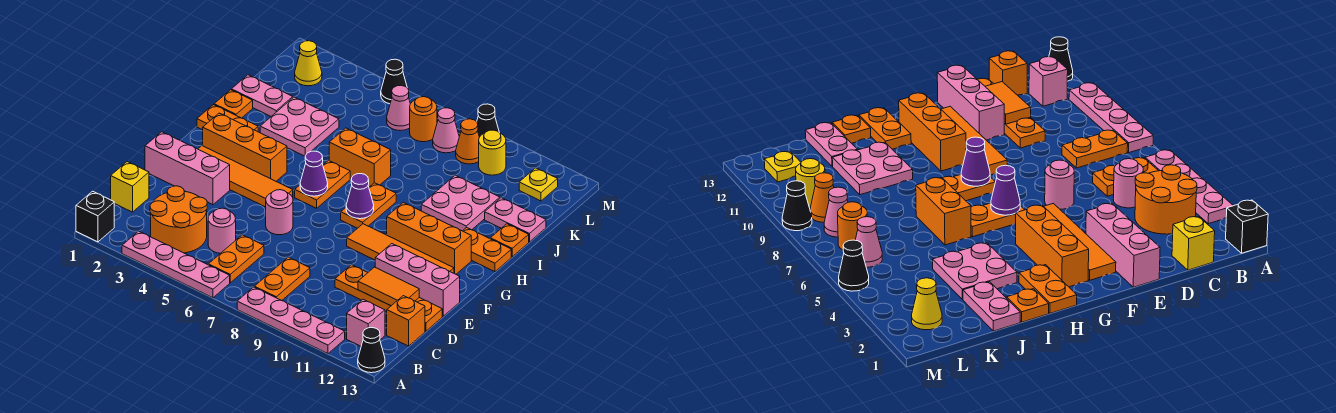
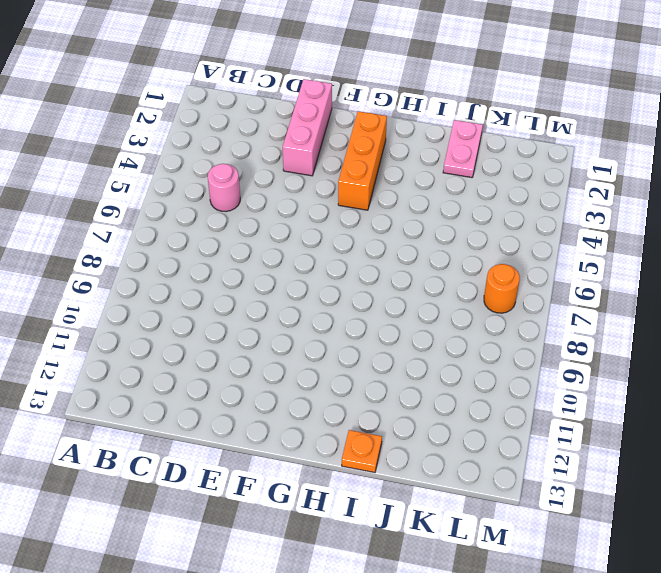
none -> black 1x1 brick [76,191,114,242]
none -> pink 1x4 plate [122,231,230,298]
none -> pink 1x4 plate [237,287,345,354]
none -> black 1x1 cone [358,328,385,373]

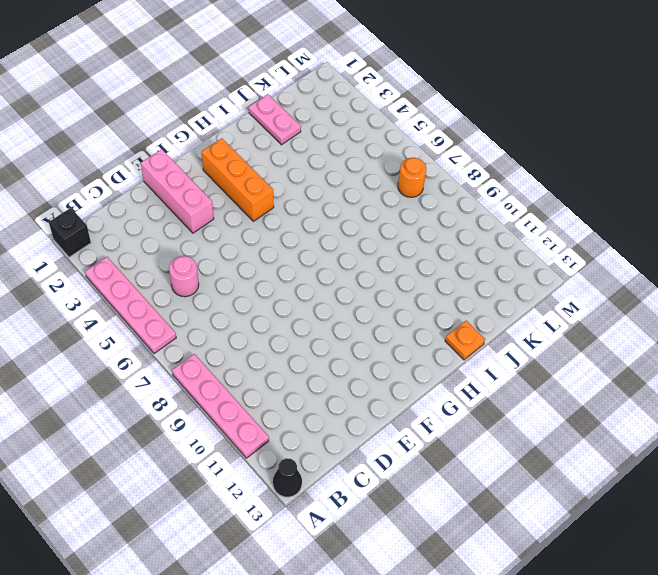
none -> orange 2x2 round brick [150,186,207,253]
none -> orange 1x2 plate [208,235,264,283]
none -> orange 1x2 plate [254,257,310,301]
none -> pink 1x1 brick [347,299,385,346]

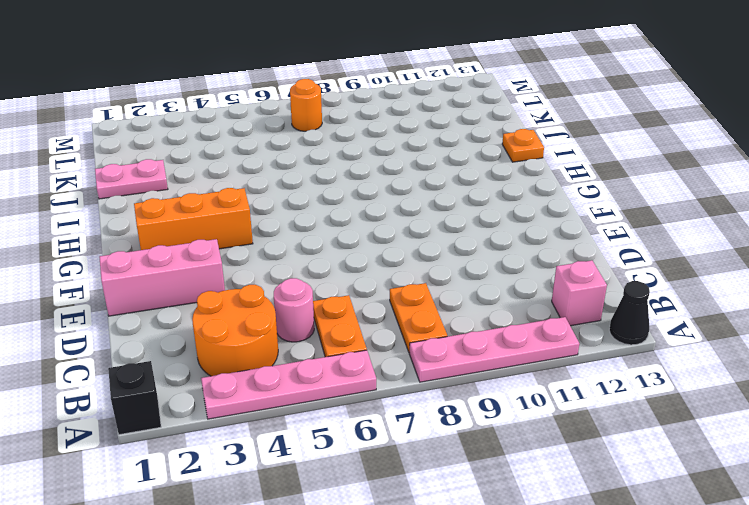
none -> yellow 1x1 brick [111,162,149,212]
none -> orange 1x1 brick [387,296,425,346]
none -> orange 1x4 plate [335,265,442,331]
none -> pink 1x1 round brick [266,190,293,235]

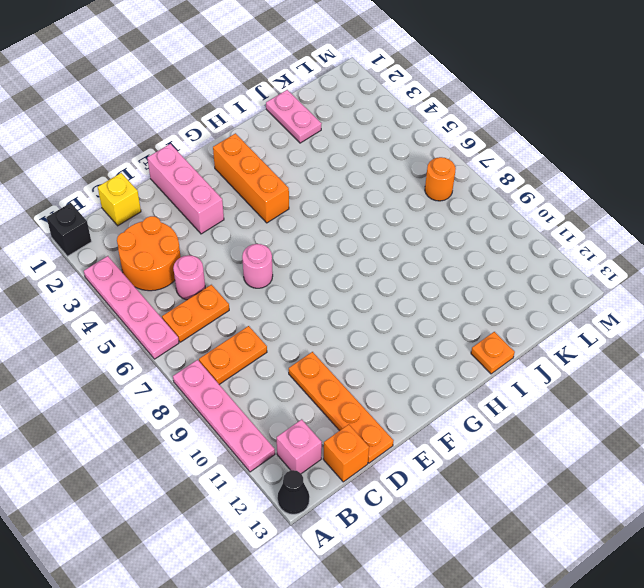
none -> pink 1x3 brick [375,244,460,316]
none -> orange 1x4 tile [198,146,293,207]
none -> orange 1x4 tile [347,224,454,273]
none -> orange 1x2 plate [295,160,350,208]

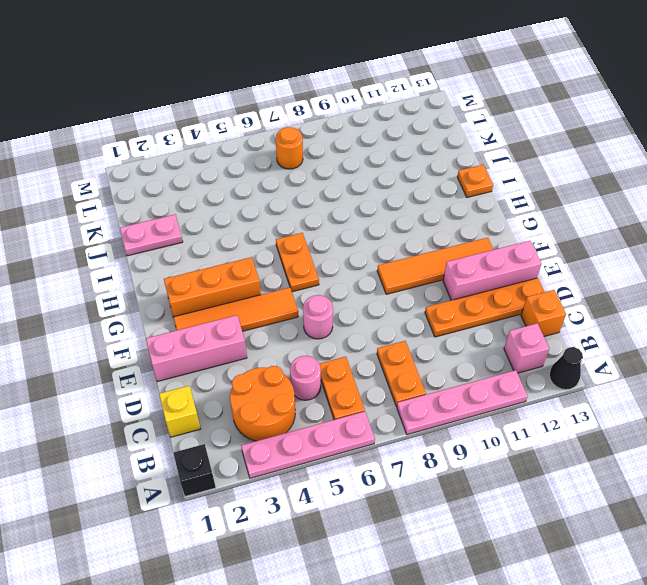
none -> orange 1x2 plate [341,183,396,228]
none -> orange 1x3 brick [387,203,471,274]
none -> orange 1x2 plate [197,105,258,132]
none -> orange 1x2 plate [463,227,511,272]

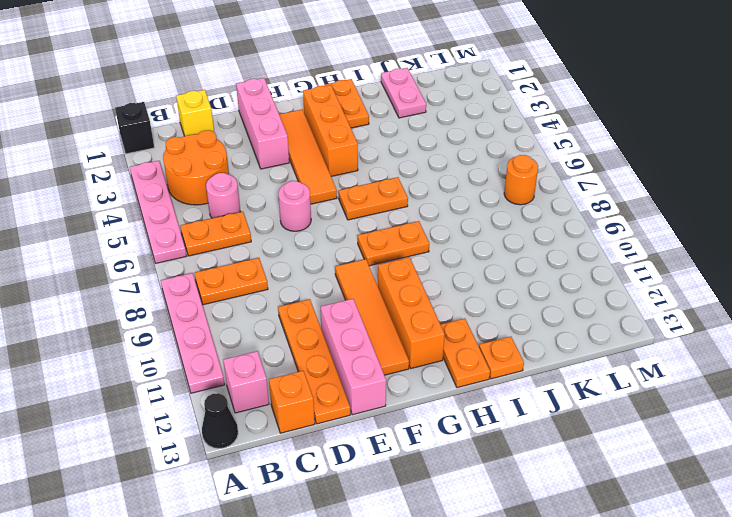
none -> orange 1x1 plate [214,90,253,118]
none -> pink 2x2 plate [260,97,339,156]
none -> orange 1x2 brick [329,128,391,187]
none -> pink 2x2 plate [421,175,500,231]

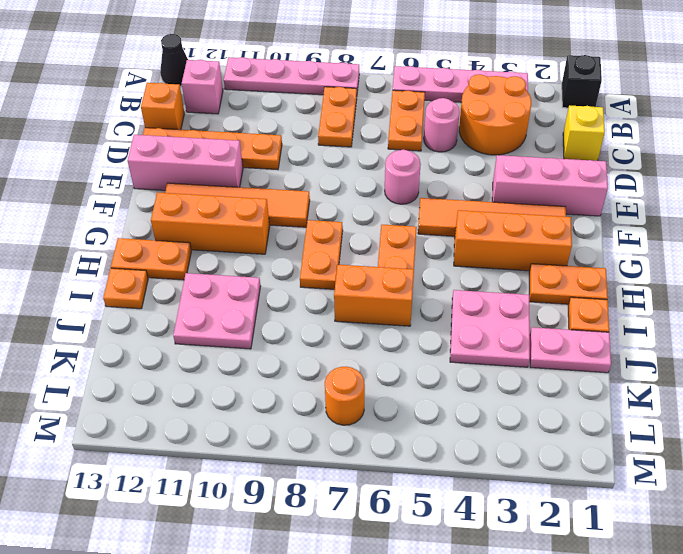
none -> pink 1x2 plate [485,198,546,242]
none -> yellow 1x1 cone [295,41,322,86]
none -> pink 1x1 cone [387,86,410,131]
none -> pink 1x1 cone [433,108,459,153]

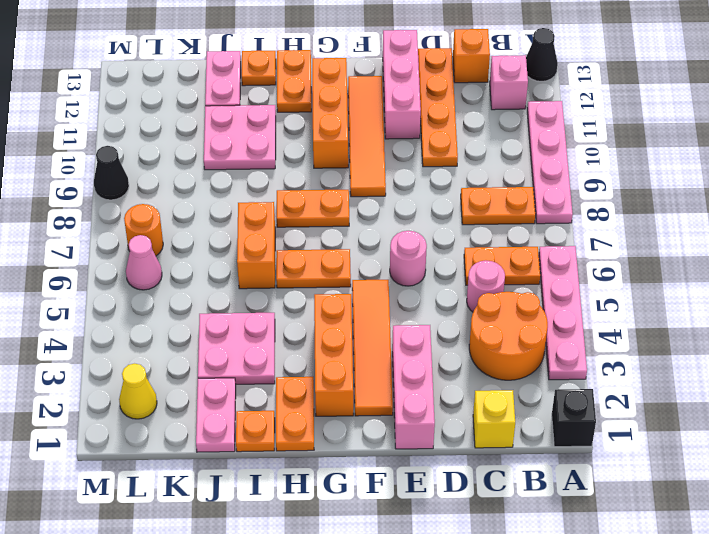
none -> pink 1x1 cone [433,108,459,153]
none -> orange 1x1 cone [456,119,479,164]
none -> yellow 1x1 round brick [479,130,506,175]
none -> yellow 1x1 plate [519,168,558,201]

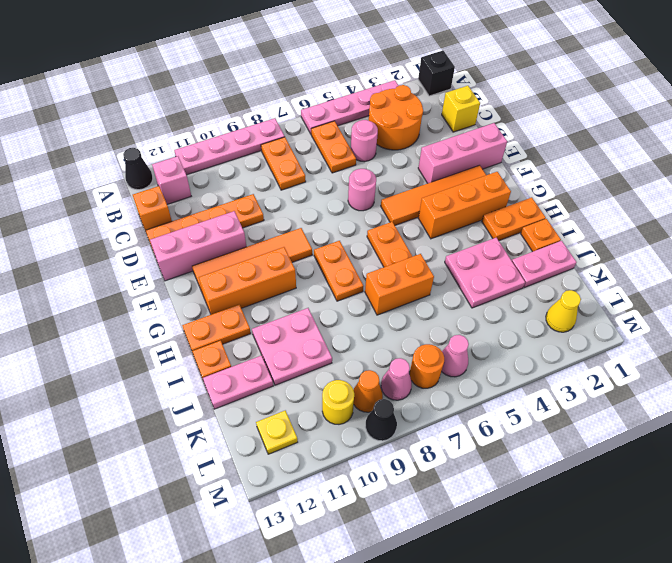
none -> black 1x1 cone [381,59,407,104]
none -> orange 1x2 tile [358,267,419,306]
none -> purple 1x1 cone [300,151,328,196]
none -> purple 1x1 cone [346,174,374,219]

